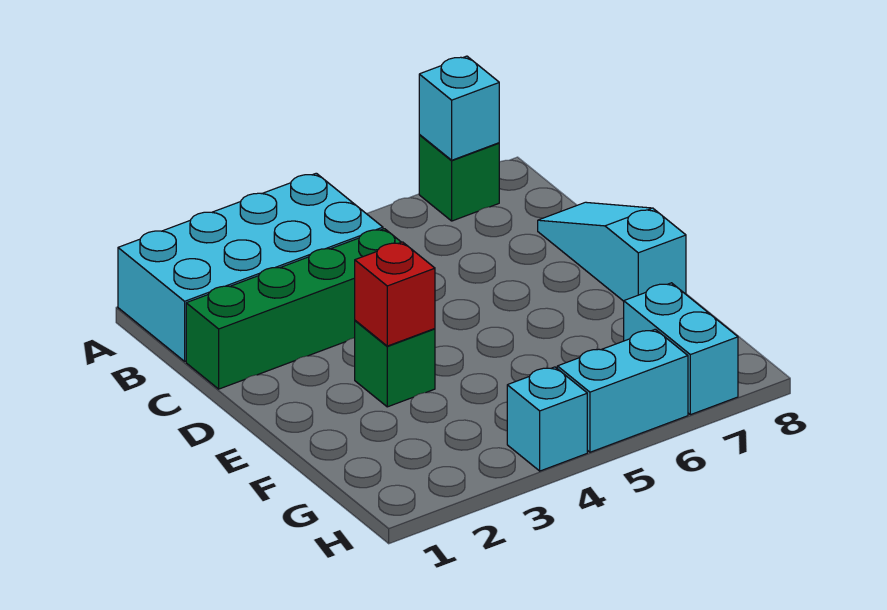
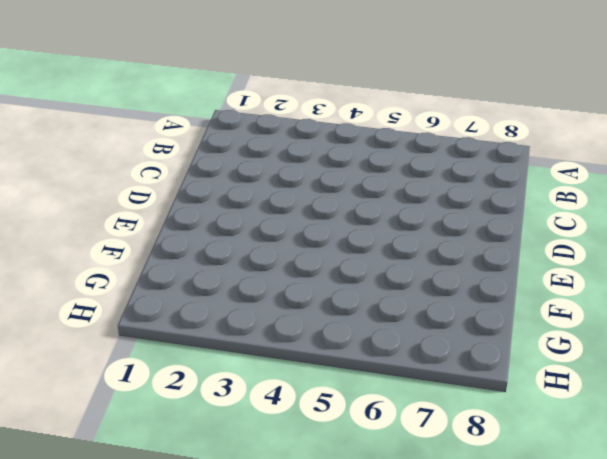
none -> cyan 2x4 brick [118,173,383,361]
none -> green 1x1 brick [419,135,499,221]

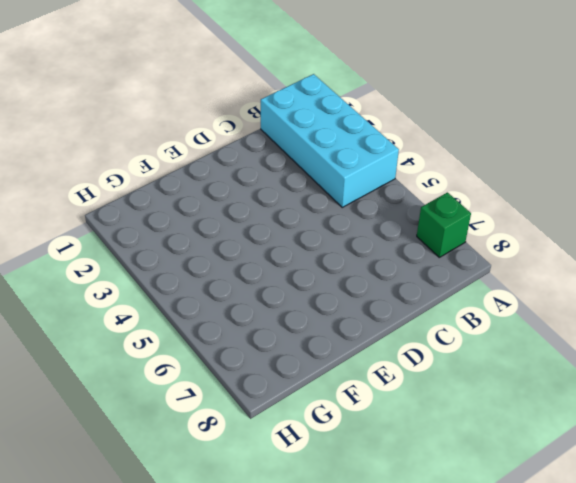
none -> green 1x4 brick [186,229,401,389]
none -> cyan 1x3 slope [538,202,686,301]

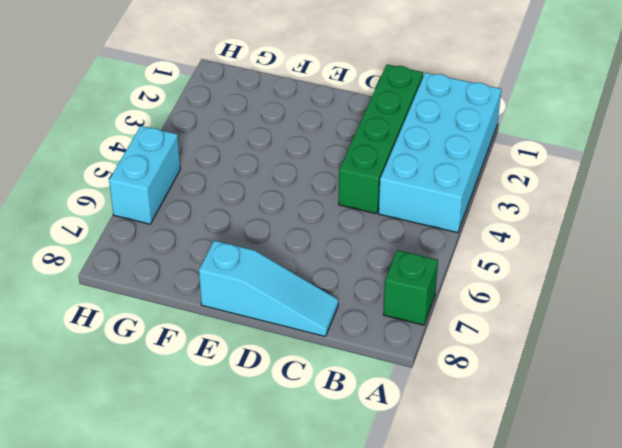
none -> green 1x1 brick [355,321,435,407]
none -> cyan 1x2 brick [624,283,738,415]

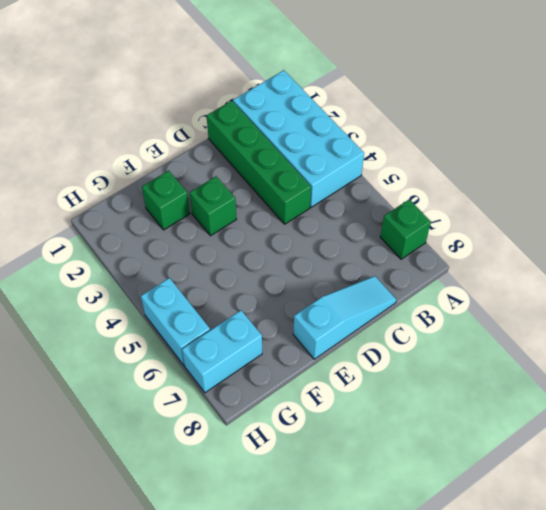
green 1x1 brick [142,171,190,230] -> none
none -> cyan 1x1 brick [507,367,587,471]
none -> cyan 1x1 brick [419,56,499,160]

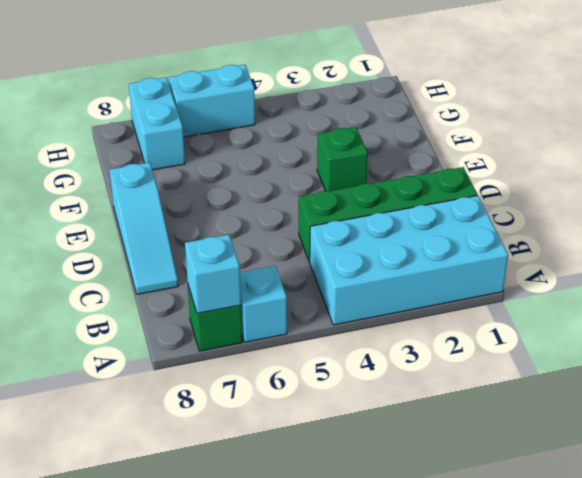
cyan 1x1 brick [240,266,287,342] -> cyan 1x1 brick moved to [507,367,587,471]
none -> red 1x1 brick [355,242,435,346]

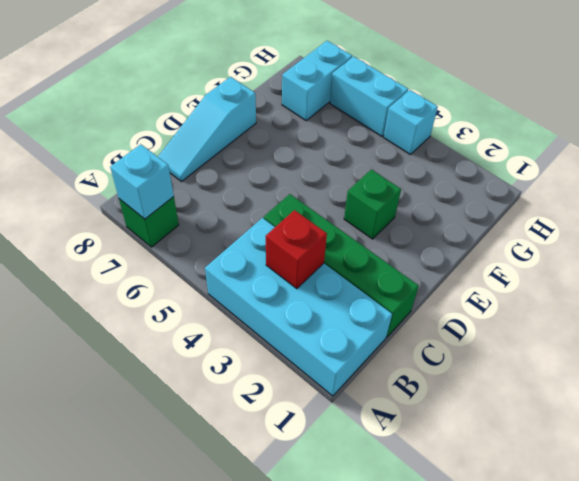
red 1x1 brick [266,210,327,289] -> red 1x1 brick moved to [355,242,435,346]

